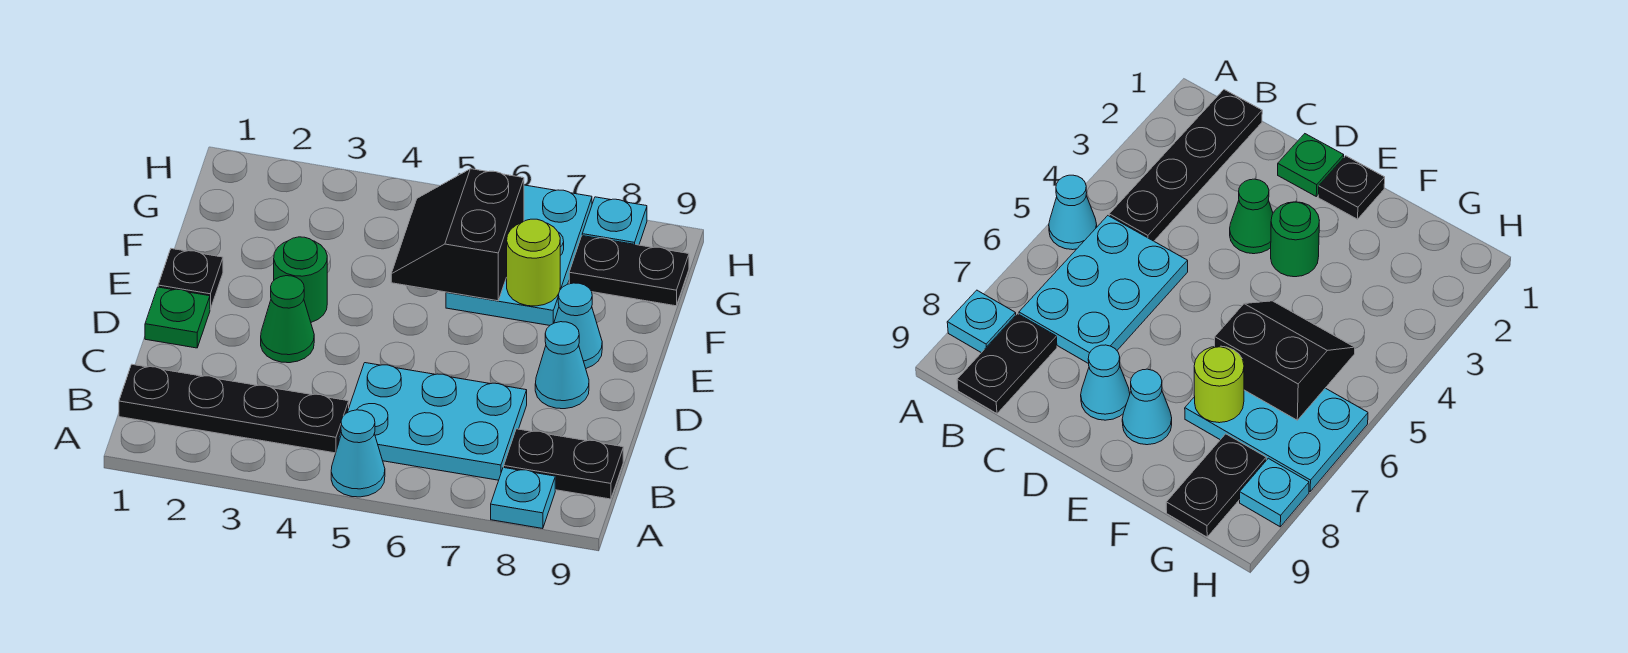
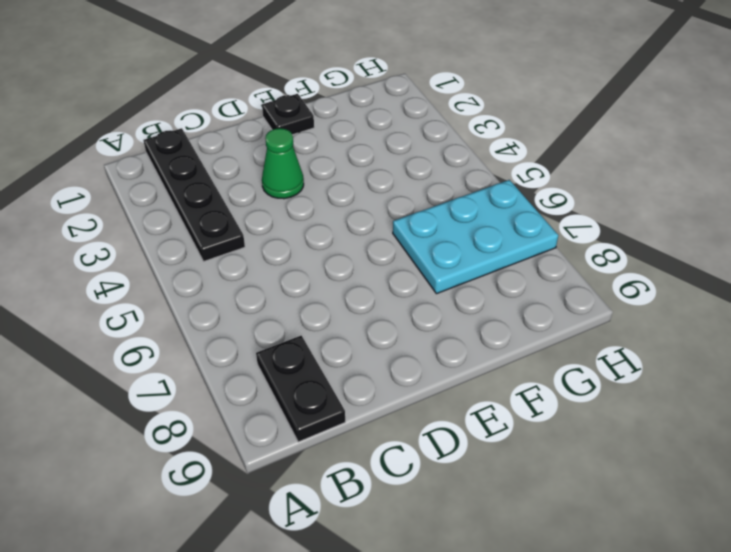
none -> cyan 1x1 cone [331,410,385,497]
none -> cyan 1x1 plate [491,467,555,529]
none -> cyan 2x3 plate [339,363,527,480]

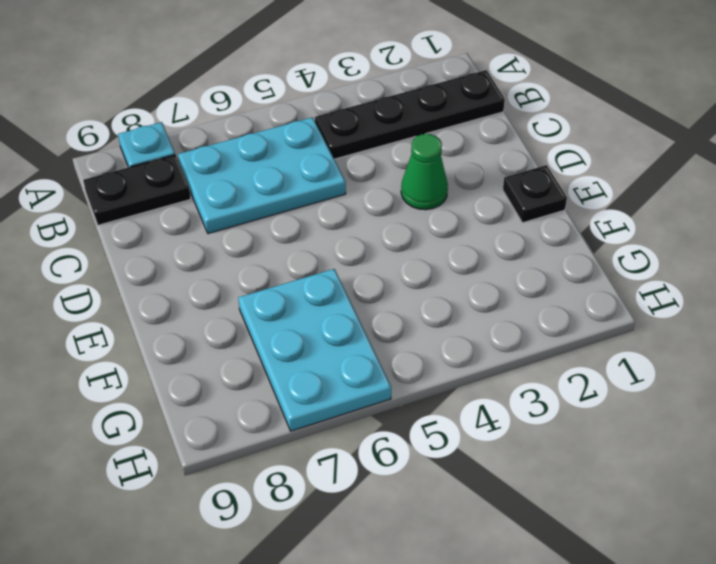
none -> cyan 1x1 cone [331,410,385,497]
none -> green 1x1 plate [145,287,210,348]
none -> cyan 1x1 cone [535,322,589,409]

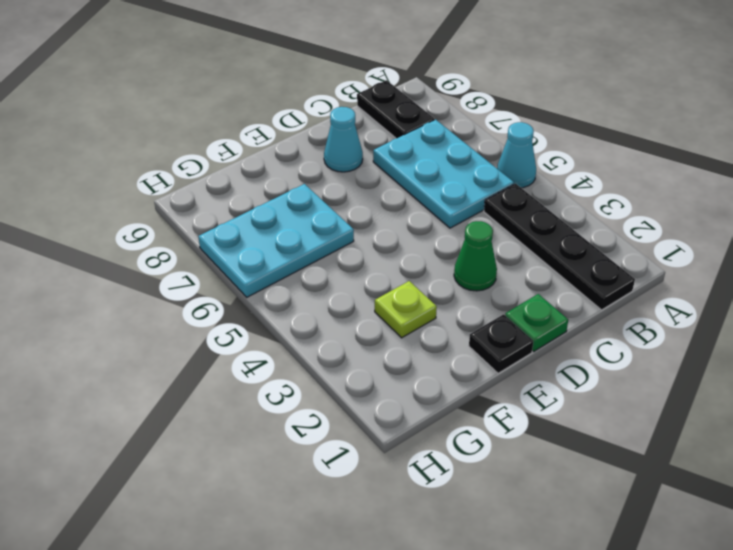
lime 1x1 plate [375,281,437,338] -> none
none -> cyan 1x1 plate [491,467,555,529]
none -> green 1x1 round brick [274,237,327,322]
none -> cyan 1x1 cone [554,283,602,368]

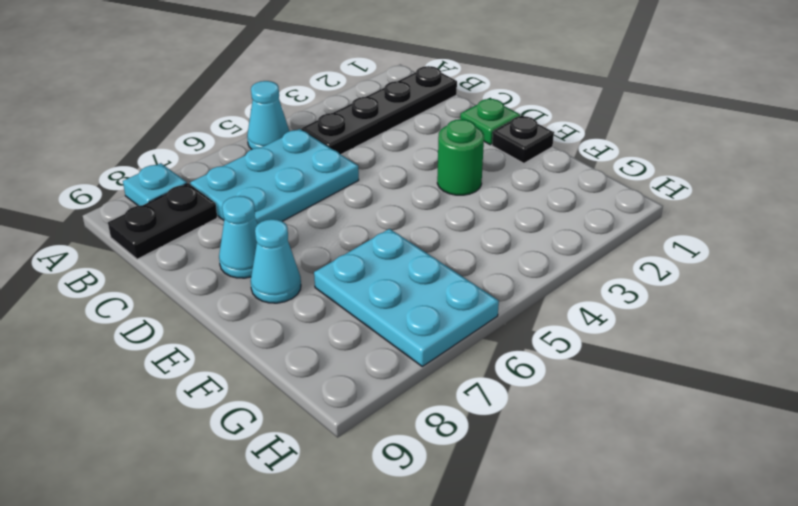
none -> green 1x1 cone [261,276,314,363]
none -> black 1x2 plate [569,236,689,306]
none -> cyan 1x1 plate [582,197,647,245]

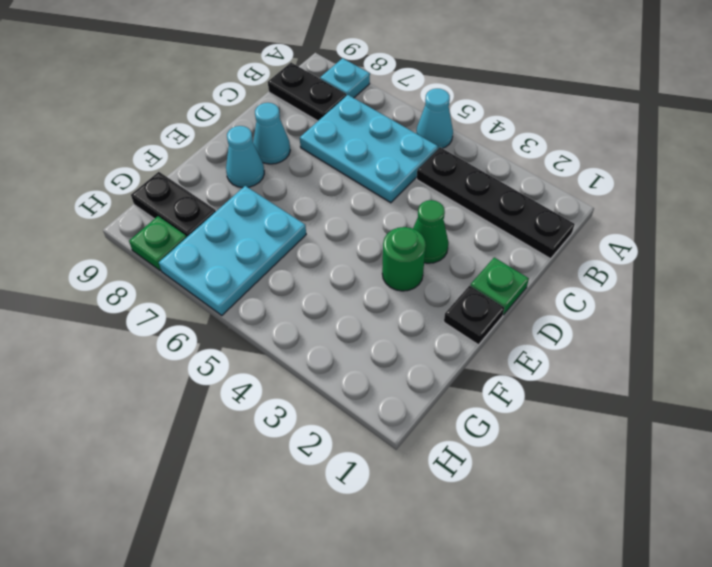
green 1x1 plate [129,216,187,271] -> cyan 1x1 plate [582,197,647,245]
none -> black 2x2 slope [391,169,524,301]
none -> lime 1x1 round brick [507,219,560,306]

